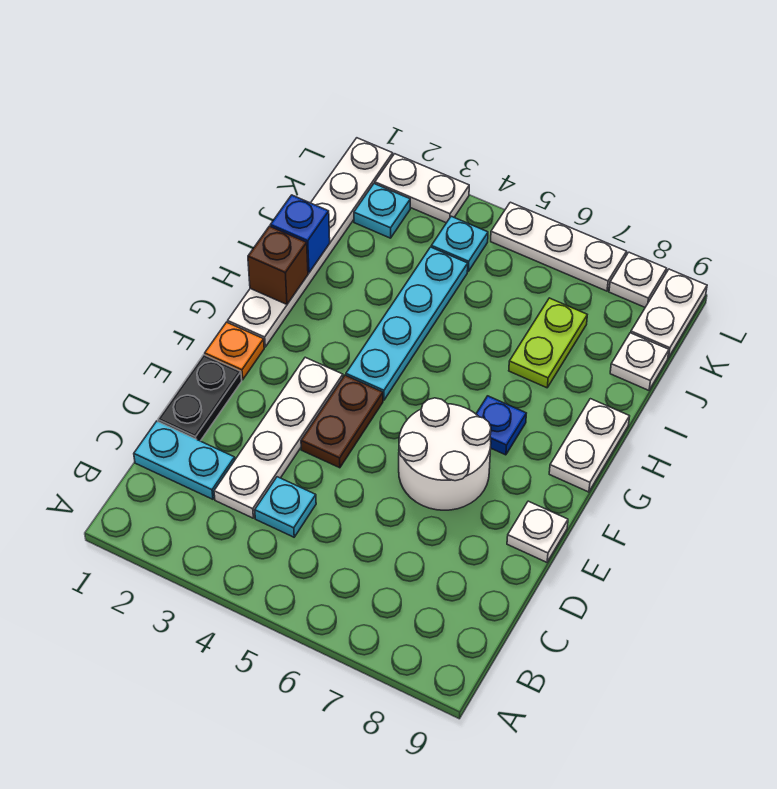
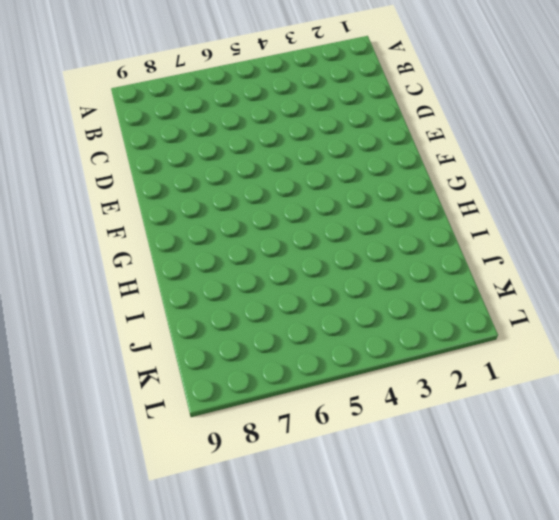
none -> cyan 1x2 plate [134,421,235,499]
none -> white 1x4 plate [214,357,343,518]
none -> cyan 1x1 plate [255,477,316,537]

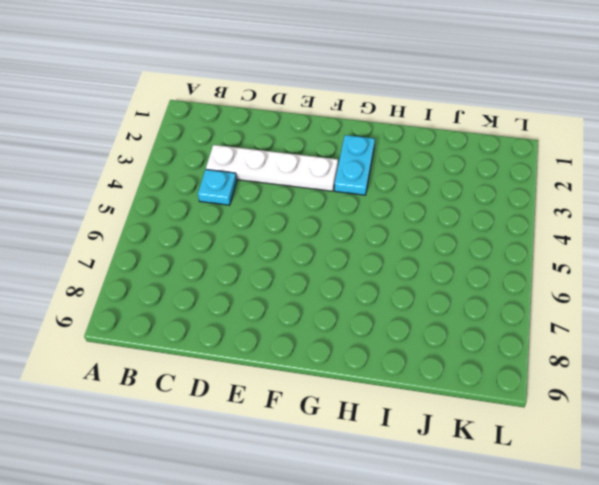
cyan 1x2 plate [335,135,375,195] -> cyan 1x2 plate moved to [134,421,235,499]
none -> black 1x2 plate [158,355,242,441]
none -> brown 1x2 plate [301,375,383,468]
none -> white 2x2 round brick [399,398,491,510]

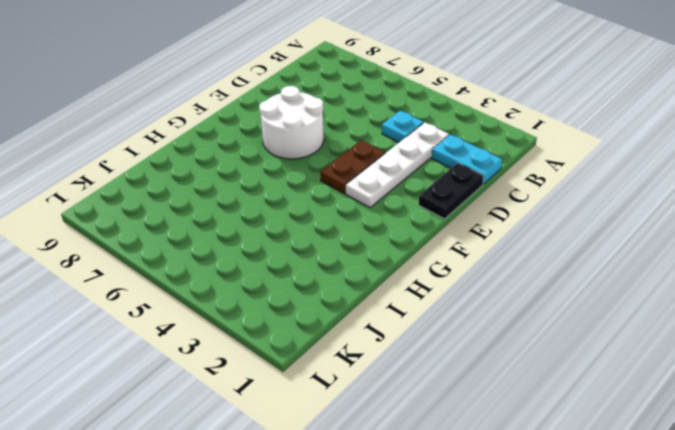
none -> white 1x1 plate [507,501,568,562]
none -> orange 1x1 plate [205,322,264,380]
none -> white 1x6 plate [228,138,393,347]

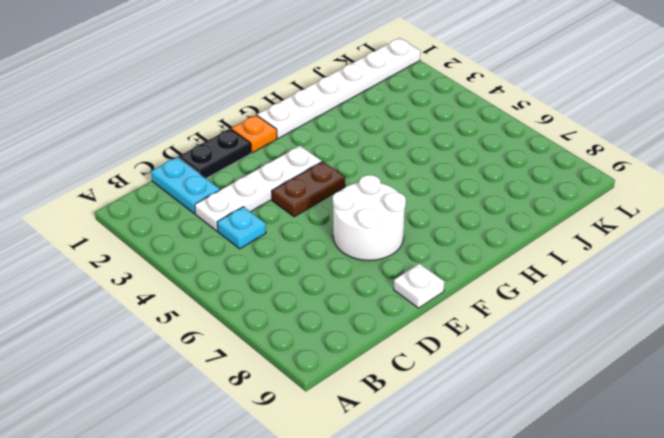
none -> cyan 1x4 plate [346,247,468,400]
none -> blue 1x1 plate [476,396,526,455]
none -> white 1x2 plate [549,399,630,492]

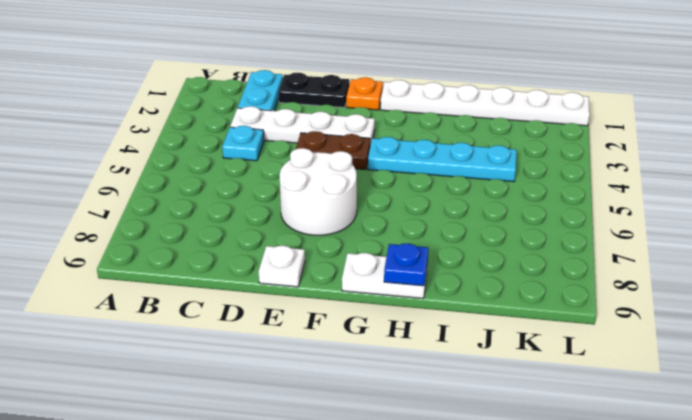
blue 1x1 plate [384,243,428,286] -> blue 1x1 plate moved to [476,396,526,455]
none -> lime 1x2 plate [509,298,587,388]
none -> white 1x1 plate [610,333,669,390]
none -> cyan 1x1 plate [354,184,410,238]

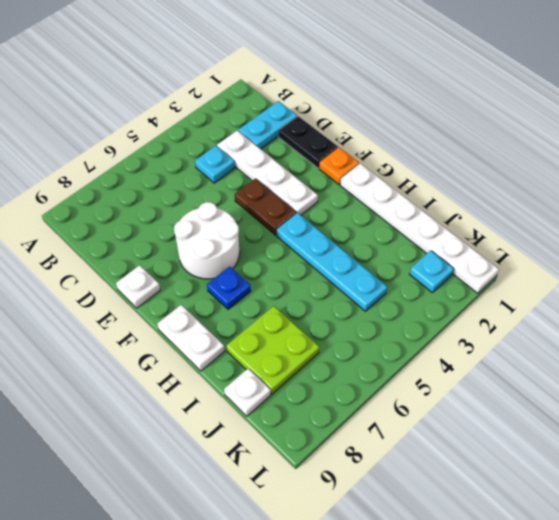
lime 2x2 plate [226,306,319,394] -> lime 1x2 plate [509,298,587,388]
none -> cyan 1x1 plate [431,216,488,271]
none -> white 1x2 plate [631,269,707,358]
none -> white 1x2 plate [375,154,469,223]

